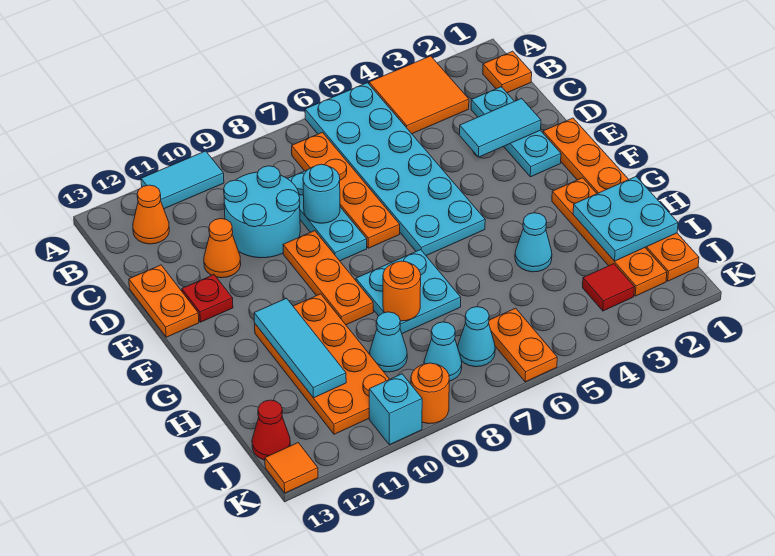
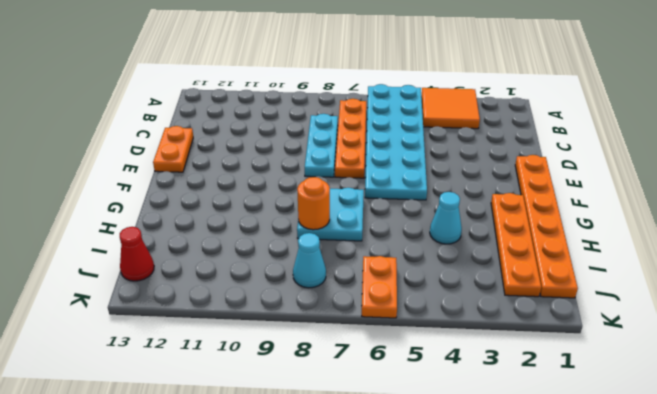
none -> cyan 1x2 tile [141,151,224,209]
none -> orange 1x1 plate [483,51,532,93]
none -> orange 1x1 cone [133,185,169,244]
none -> cyan 1x3 plate [471,87,561,177]

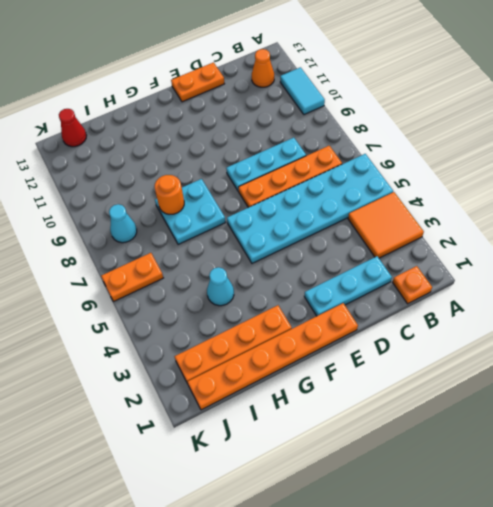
none -> cyan 2x2 round brick [224,166,300,258]
none -> orange 1x1 cone [204,219,241,278]
none -> orange 1x3 plate [283,231,374,325]
none -> red 1x1 plate [182,275,233,322]

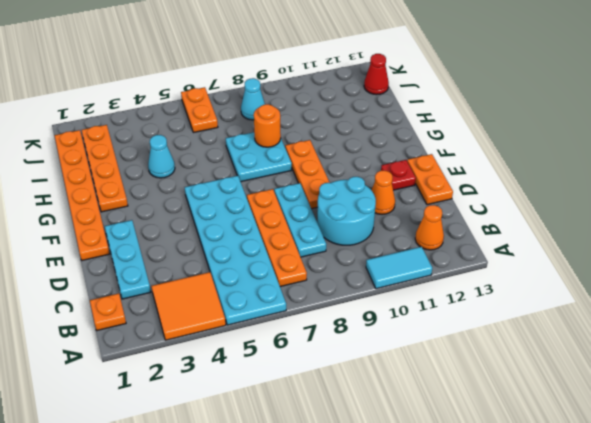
none -> orange 2x4 plate [255,294,389,434]
none -> cyan 1x1 cone [370,312,407,372]
none -> red 1x1 tile [583,264,634,311]
none -> cyan 1x1 cone [458,307,495,367]

